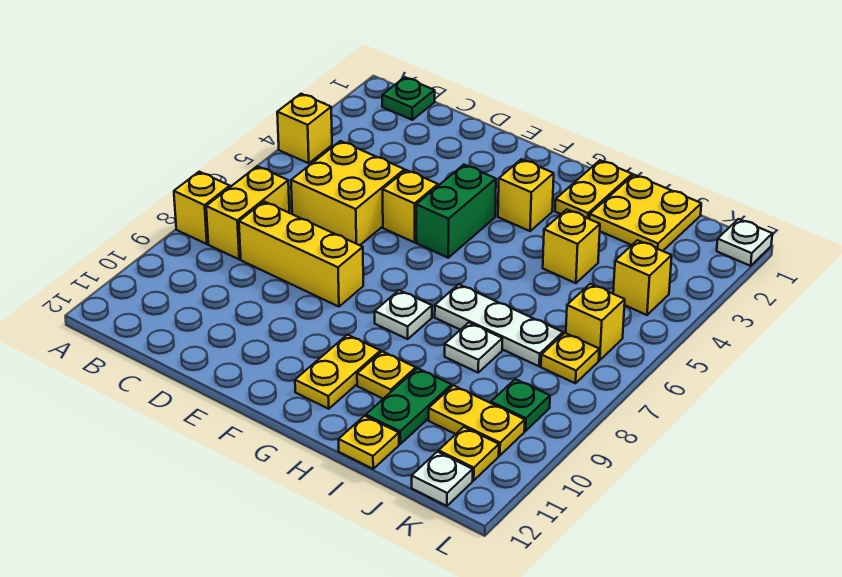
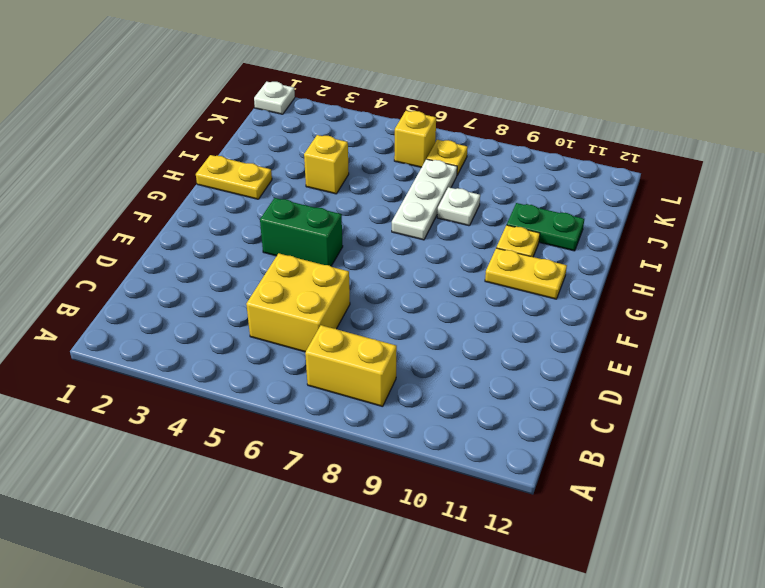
none -> yellow 1x1 brick [277,94,332,163]
none -> yellow 1x1 brick [174,172,230,244]
none -> green 1x1 plate [382,77,435,120]

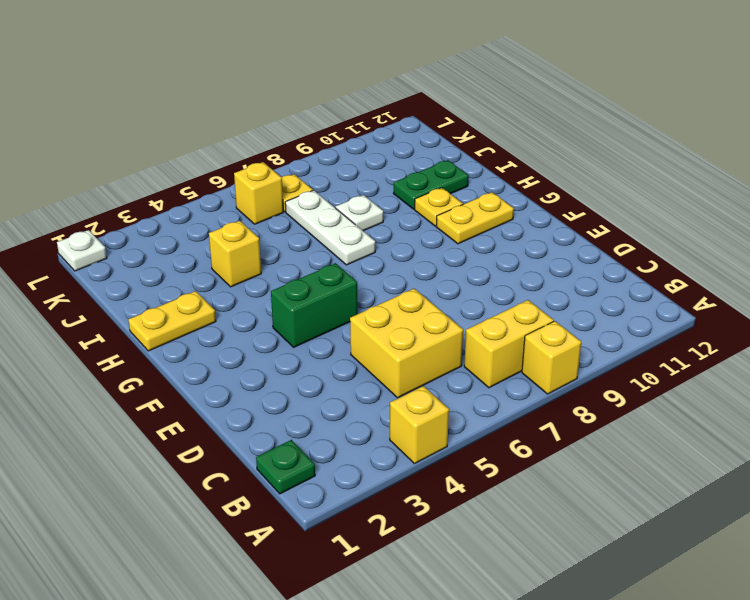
none -> yellow 1x3 brick [239,202,363,307]
none -> yellow 1x1 brick [383,170,438,242]
none -> yellow 1x1 brick [498,159,554,231]

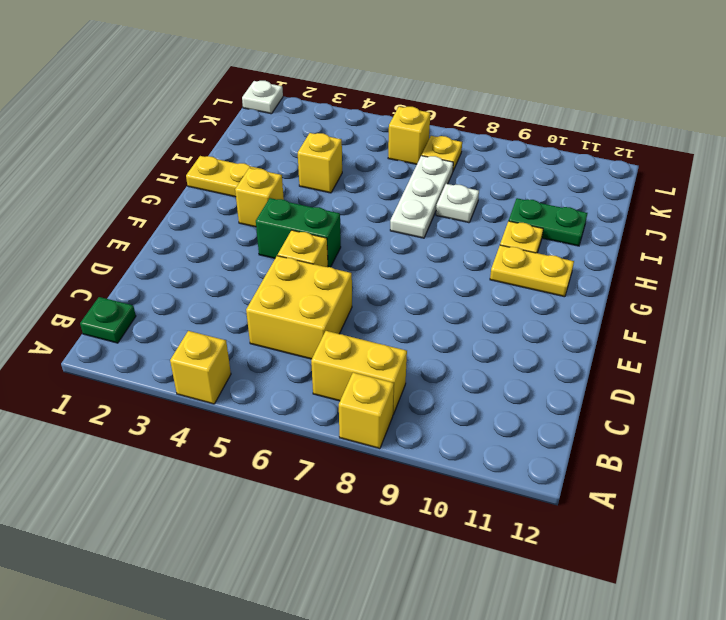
none -> yellow 1x3 brick [239,202,363,307]
none -> white 1x1 plate [375,290,432,339]
none -> yellow 2x2 plate [590,175,701,251]

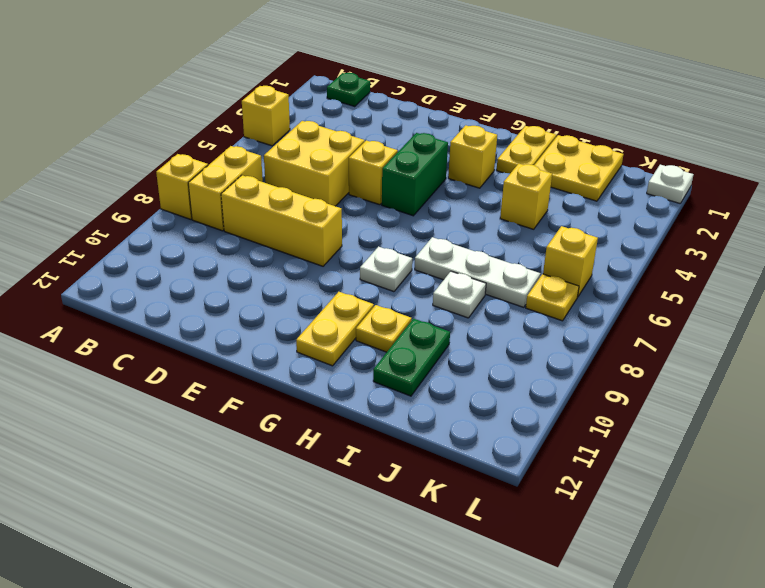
none -> yellow 1x1 plate [339,416,399,469]
none -> yellow 1x2 plate [429,386,525,456]
none -> yellow 1x1 brick [613,240,672,315]

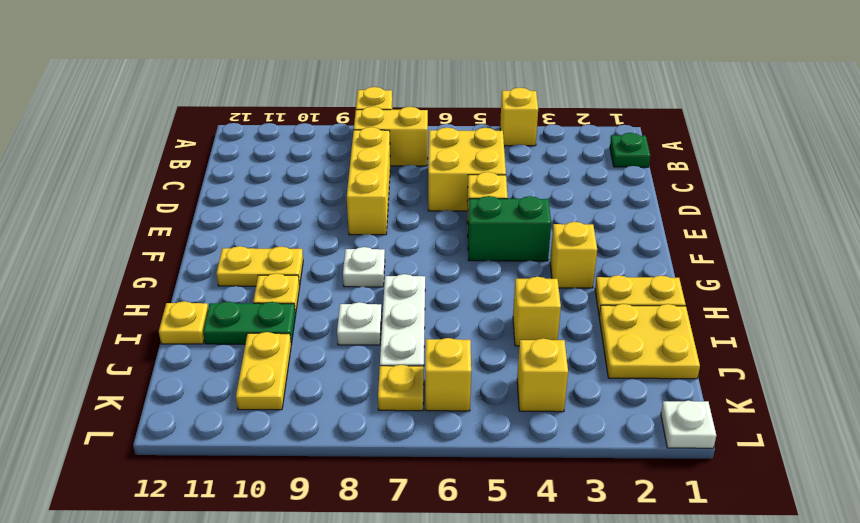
none -> green 1x1 plate [491,379,550,431]
none -> yellow 1x1 plate [439,427,499,480]
none -> white 1x1 plate [412,452,473,506]

